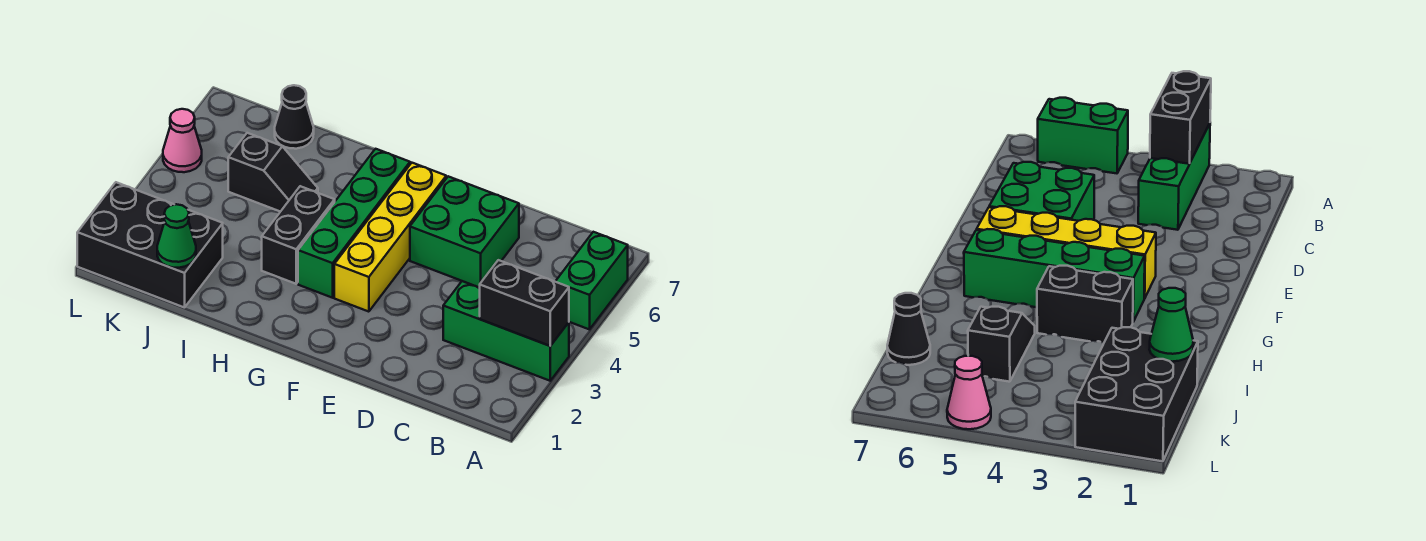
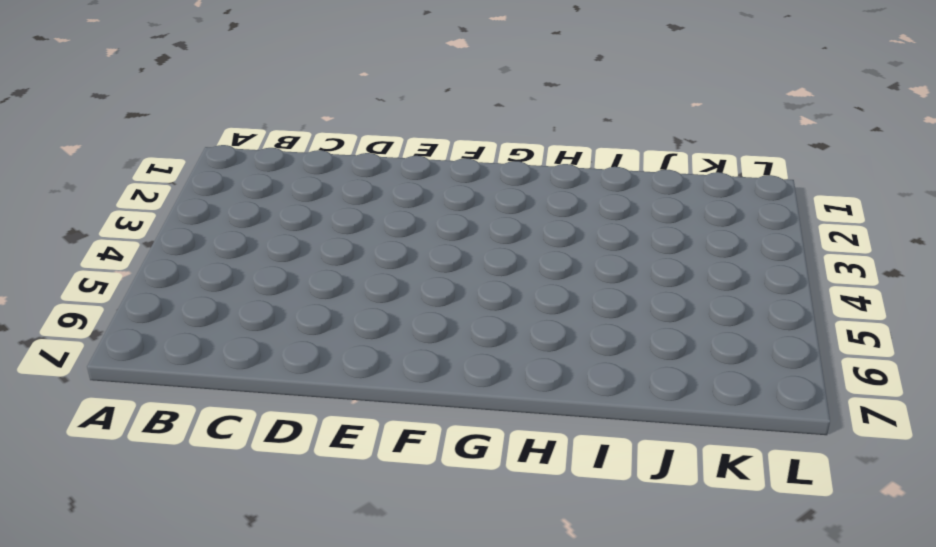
none -> green 1x3 brick [443,281,569,381]
none -> green 1x2 brick [555,232,628,329]
none -> green 2x2 brick [410,176,519,288]

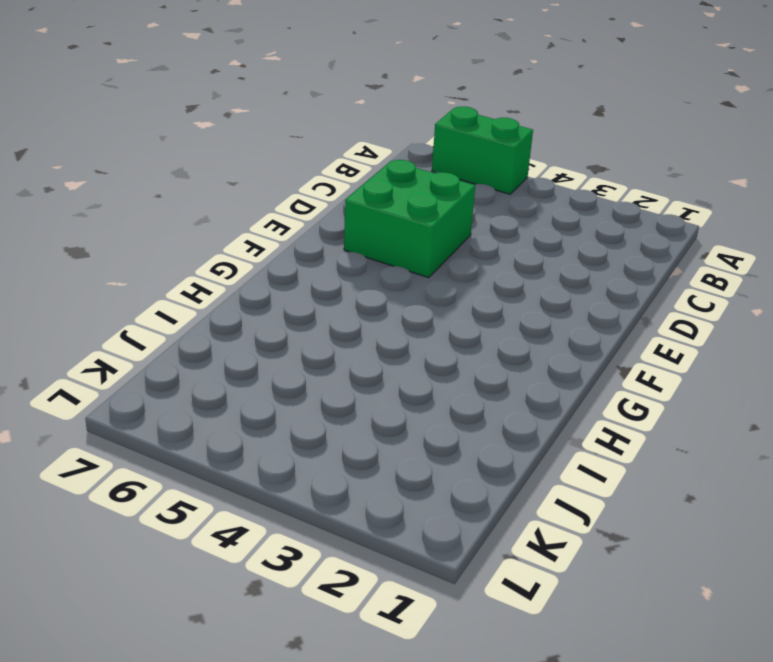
none -> green 1x3 brick [443,281,569,381]
none -> yellow 1x4 brick [334,163,446,312]
none -> green 1x4 brick [298,149,410,298]

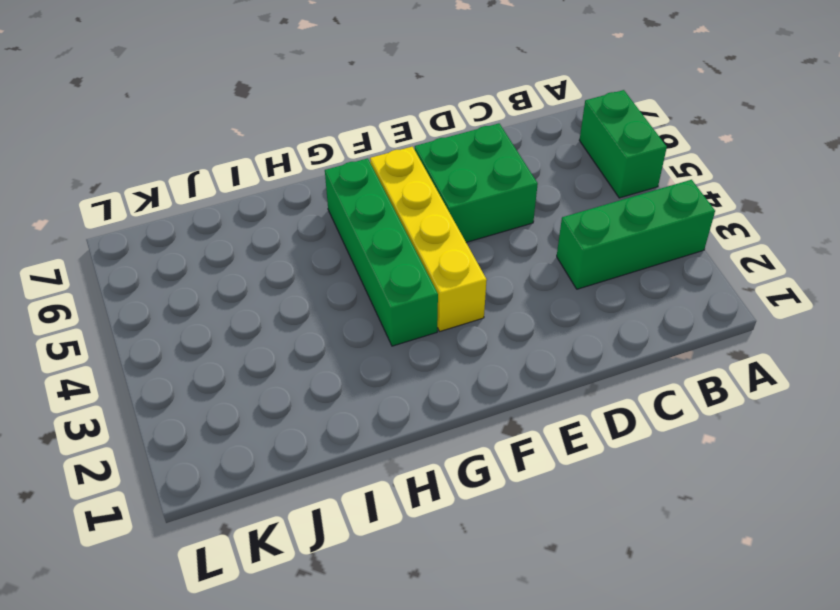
none -> black 1x2 brick [262,186,335,284]
none -> black 1x2 slope [228,133,318,212]
none -> black 2x3 brick [77,182,223,308]

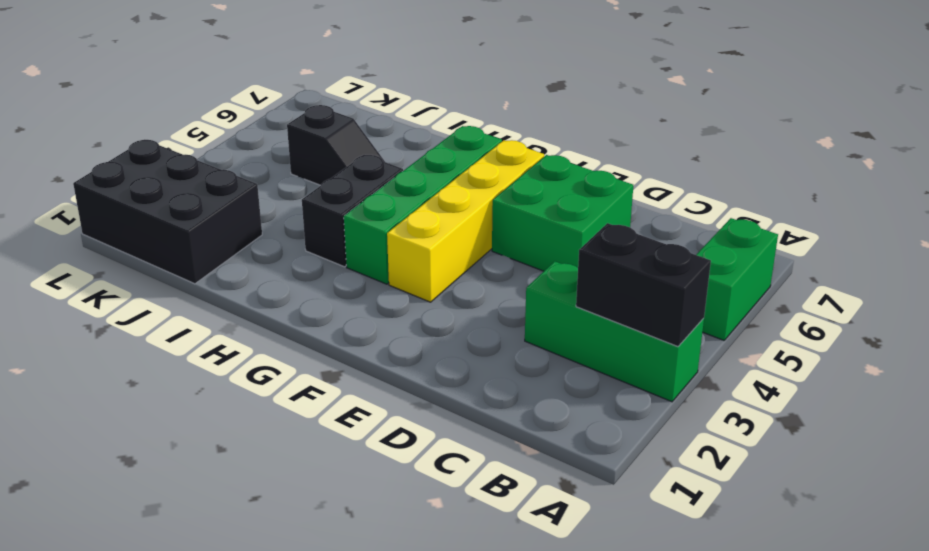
none -> black 1x1 cone [275,85,314,149]
none -> pink 1x1 cone [163,109,202,172]
none -> green 1x1 cone [157,204,196,268]

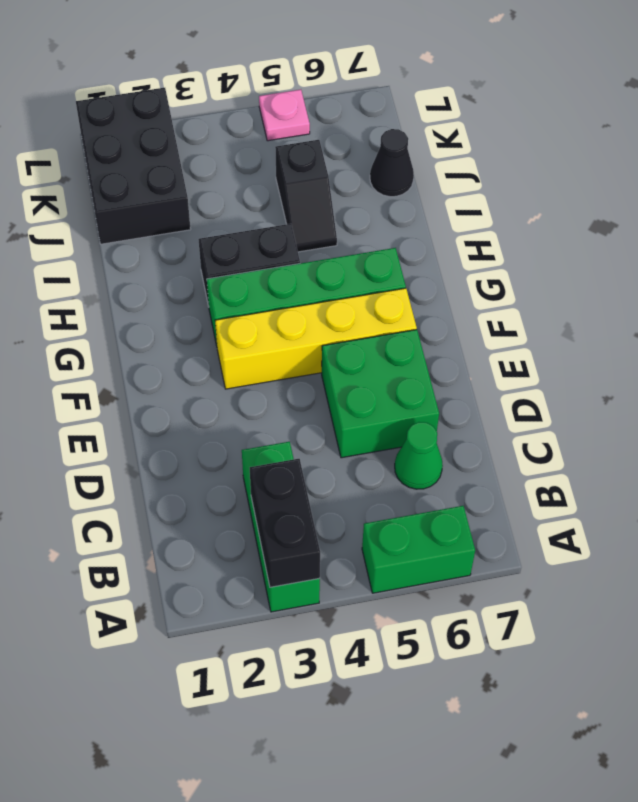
green 1x1 cone [395,422,443,489] -> green 1x1 cone moved to [157,204,196,268]
pink 1x1 plate [259,90,310,141] -> pink 1x1 cone [163,109,202,172]

